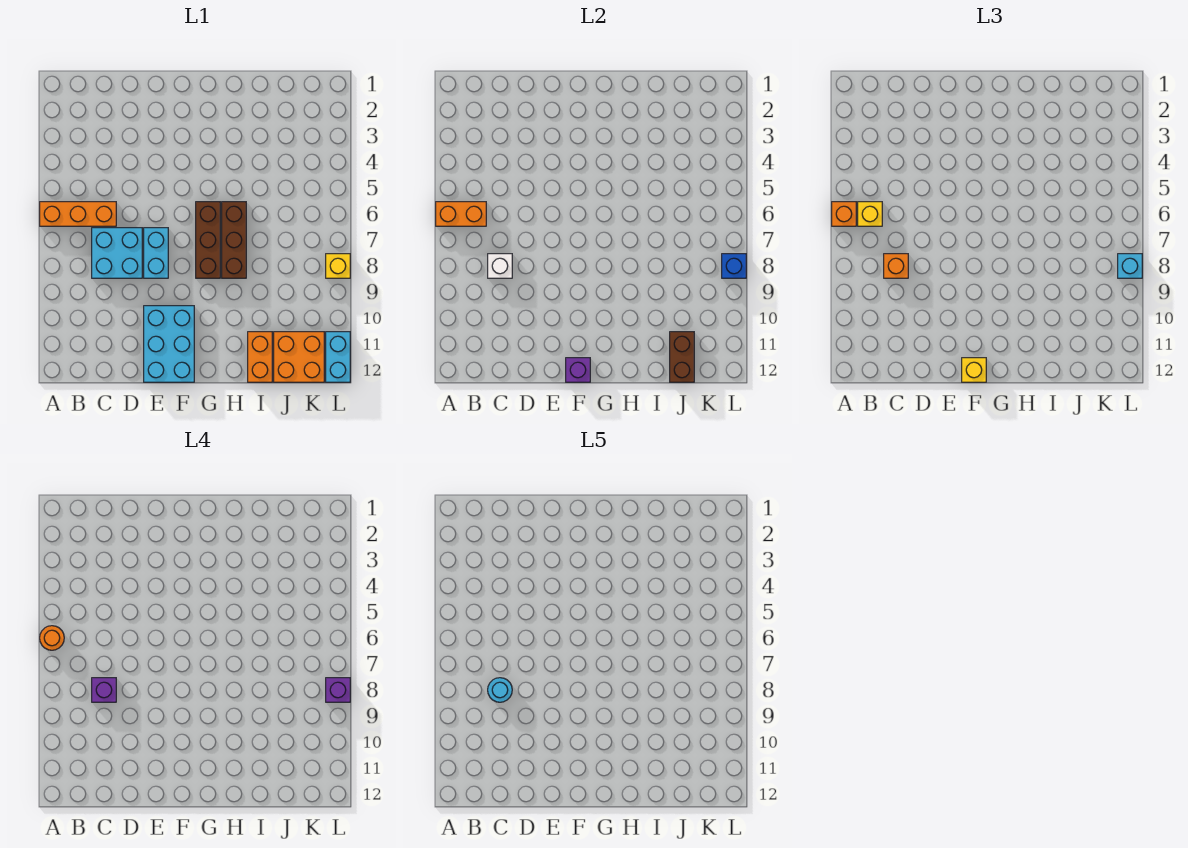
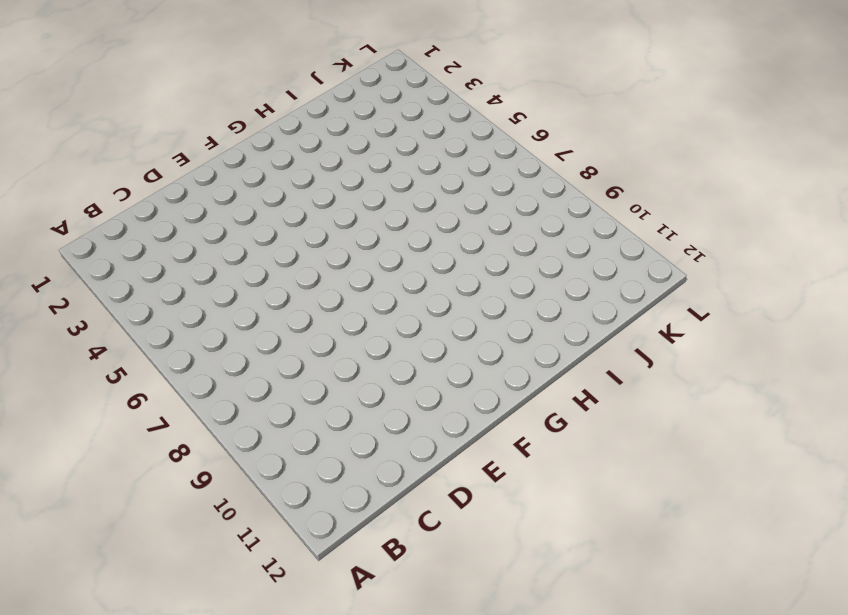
none -> orange 1x3 brick [40,202,116,226]
none -> cyan 2x2 brick [92,228,142,278]
none -> cyan 1x2 brick [144,228,168,278]

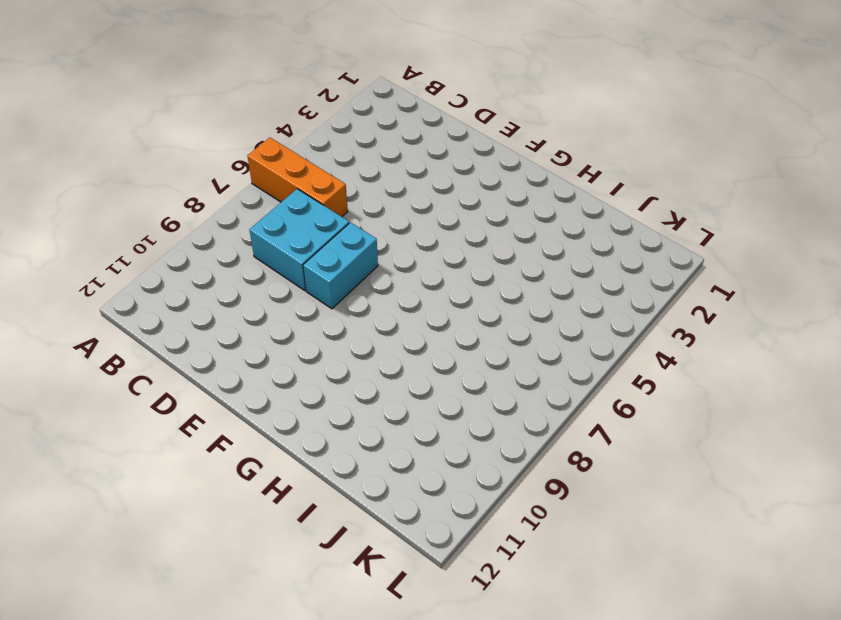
none -> cyan 2x3 brick [144,306,194,382]
none -> brown 1x3 brick [196,202,220,278]
none -> brown 1x3 brick [222,202,246,278]

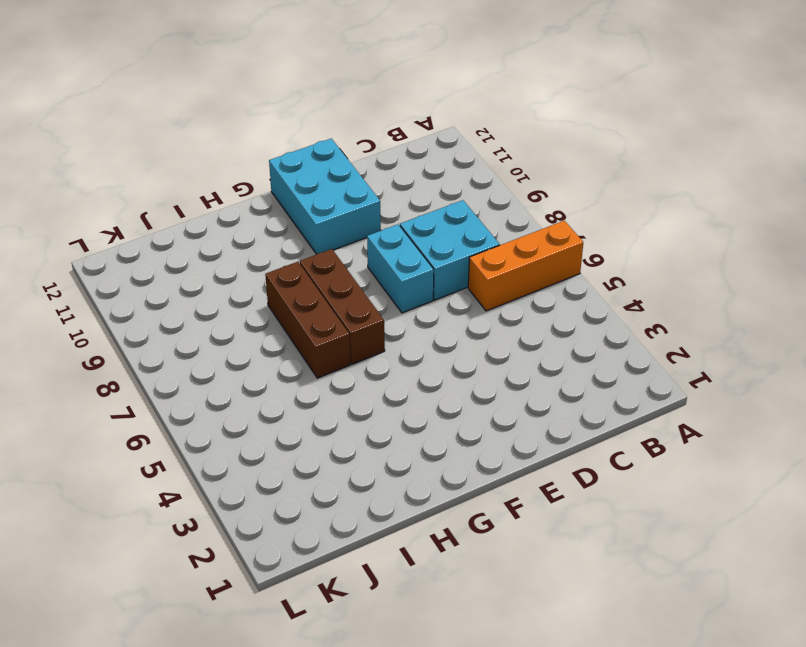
none -> orange 1x2 brick [248,332,272,382]
none -> orange 2x2 brick [274,332,324,382]
none -> yellow 1x1 brick [326,254,350,278]

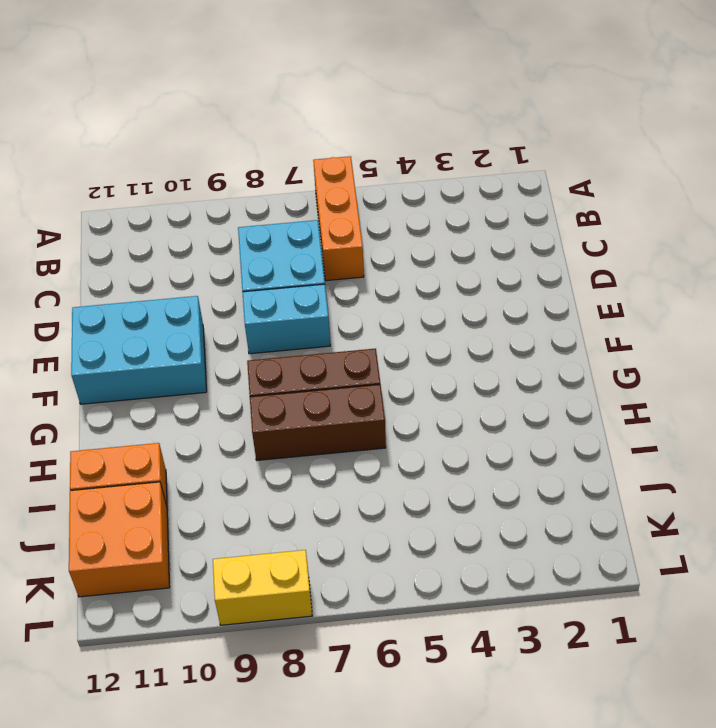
yellow 1x2 brick [213,550,312,625] -> yellow 1x1 brick [326,254,350,278]
none -> cyan 1x2 brick [326,332,350,382]
none -> orange 1x2 brick [436,202,486,226]
none -> white 1x1 brick [488,254,512,278]

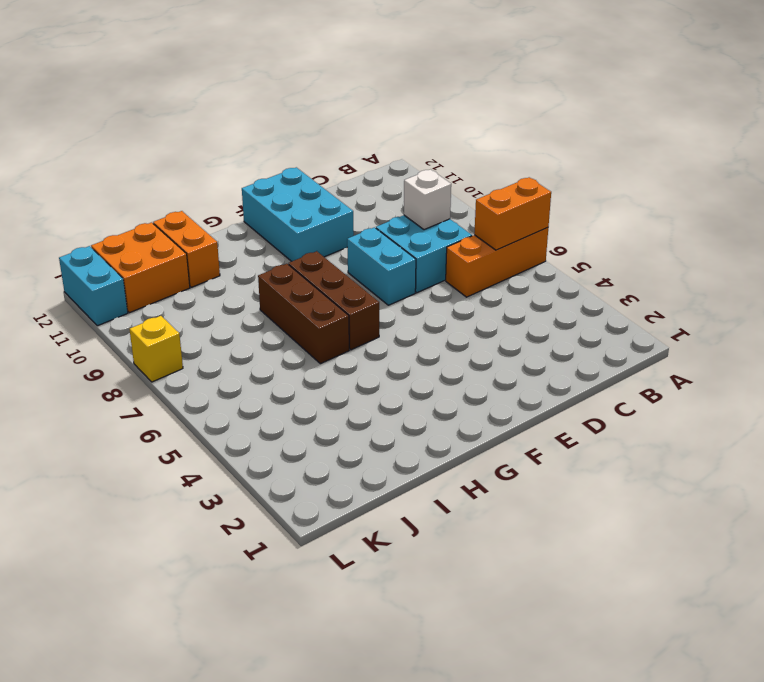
none -> purple 1x1 brick [566,358,590,382]
none -> brown 1x2 brick [670,332,694,382]
none -> blue 1x1 brick [722,254,746,278]

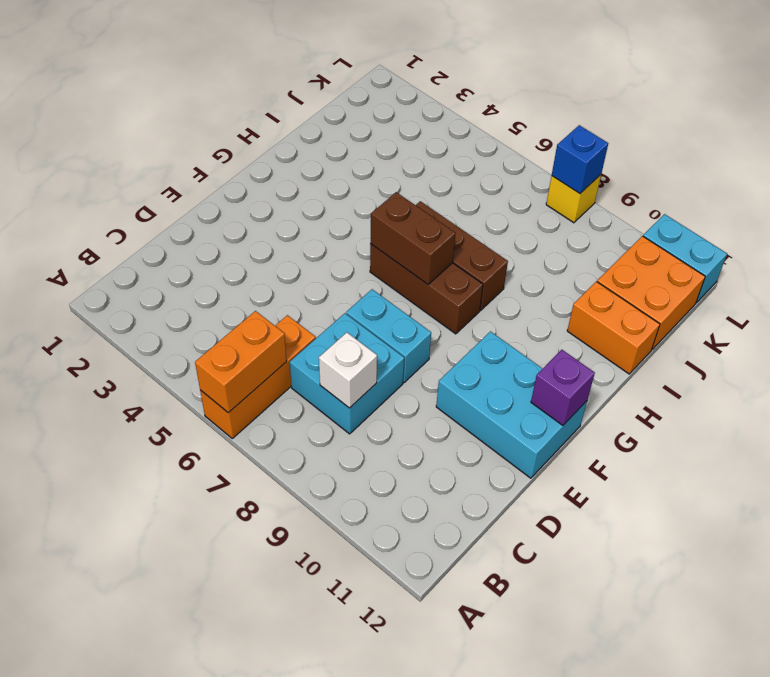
brown 1x2 brick [370,192,456,284] -> brown 1x2 brick moved to [670,332,694,382]
none -> orange 1x1 brick [832,202,856,226]
none -> yellow 1x1 brick [858,202,882,226]
none -> orange 1x1 brick [884,254,908,278]

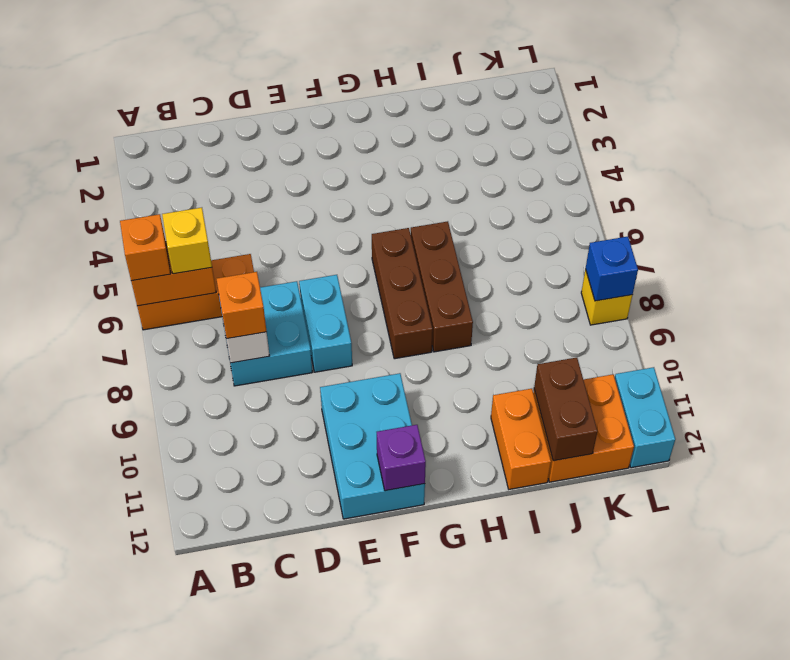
none -> yellow 1x1 brick [962,358,986,382]
none -> cyan 1x1 brick [1118,254,1142,278]
none -> orange 1x1 round brick [40,626,64,650]

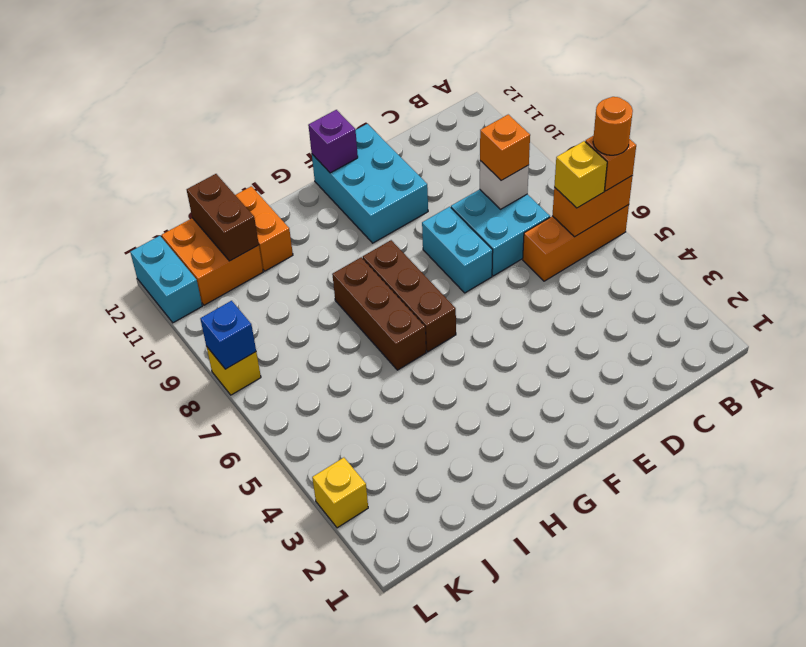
yellow 1x1 brick [312,458,368,528] -> yellow 1x1 brick moved to [962,358,986,382]
none -> cyan 1x1 brick [1118,254,1142,278]
none -> purple 1x1 brick [92,678,116,702]
none -> purple 1x1 brick [326,678,350,702]

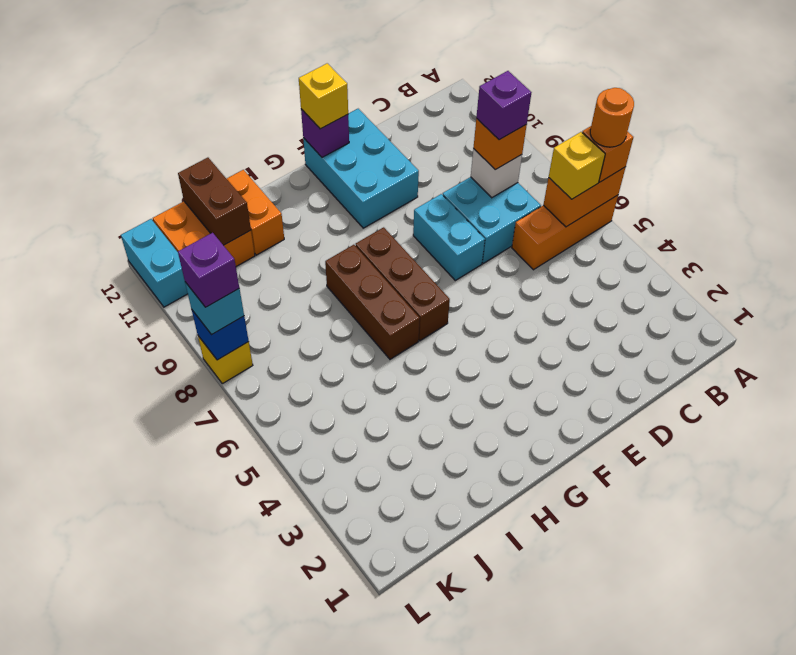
none -> cyan 1x1 round brick [488,678,512,702]

